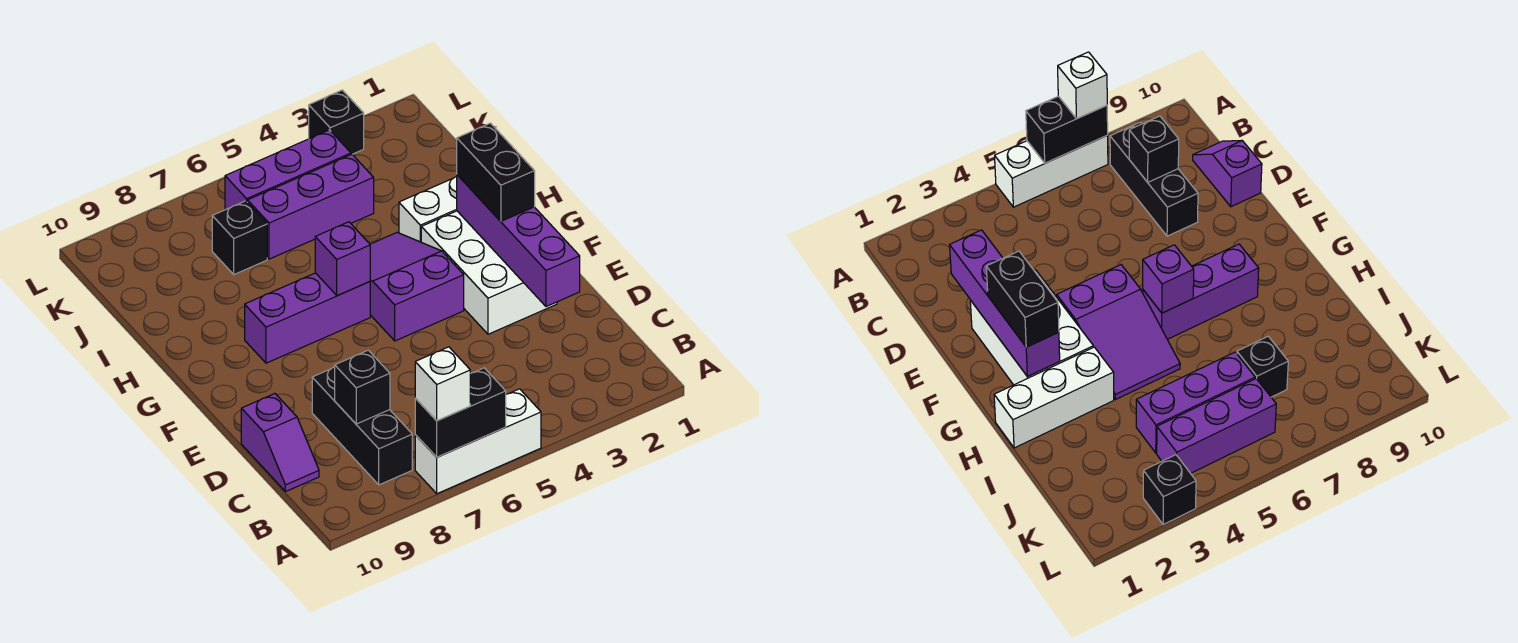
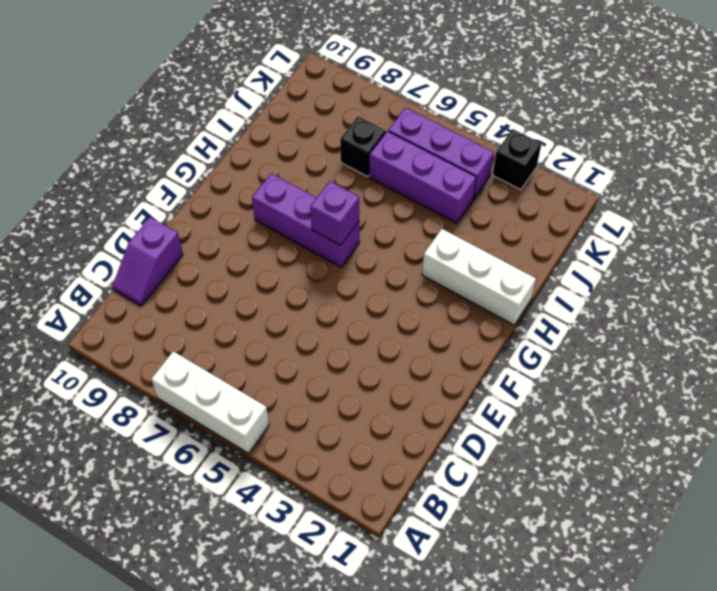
none -> black 1x3 brick [312,367,412,485]
none -> white 2x3 brick [421,211,557,334]
none -> purple 2x3 slope [370,232,464,341]

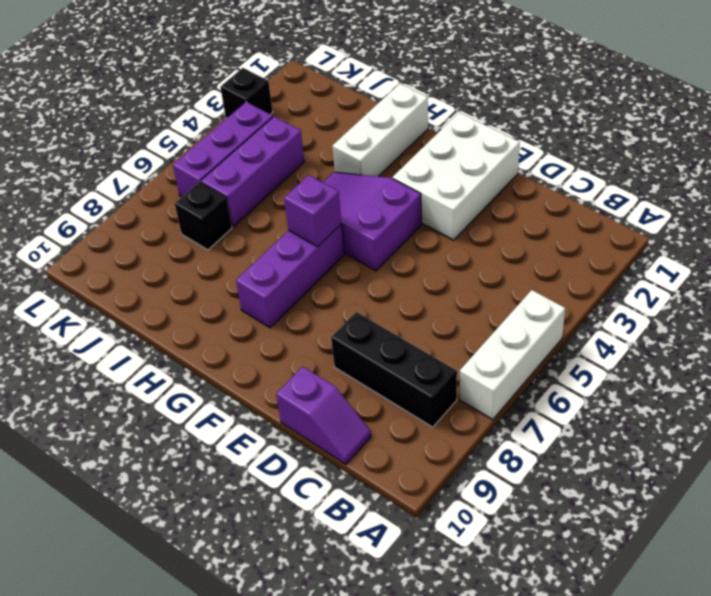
white 2x3 brick [392,112,520,240] -> white 2x3 brick turned to [421,211,557,334]
none -> black 1x2 brick [415,368,506,457]
none -> black 1x1 brick [335,350,390,424]
none -> purple 1x4 brick [457,175,580,307]

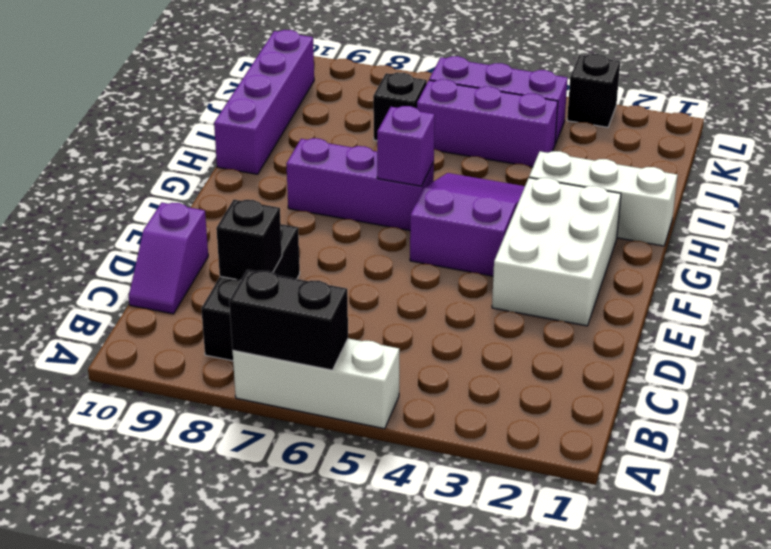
purple 1x4 brick [214,30,314,174] -> purple 1x4 brick moved to [457,175,580,307]
none -> white 1x1 brick [415,347,470,421]
none -> black 1x2 brick [457,123,535,221]

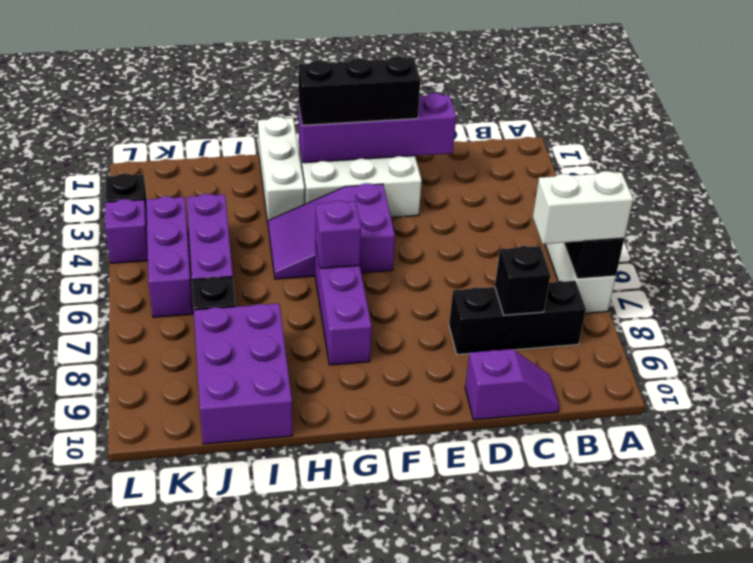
white 1x2 brick [533,171,633,244] -> white 1x1 brick [415,347,470,421]
black 1x3 brick [298,56,421,125] -> black 1x2 brick [457,123,535,221]
purple 2x3 brick [194,303,293,444] -> none
purple 1x1 brick [105,199,148,263] -> none

